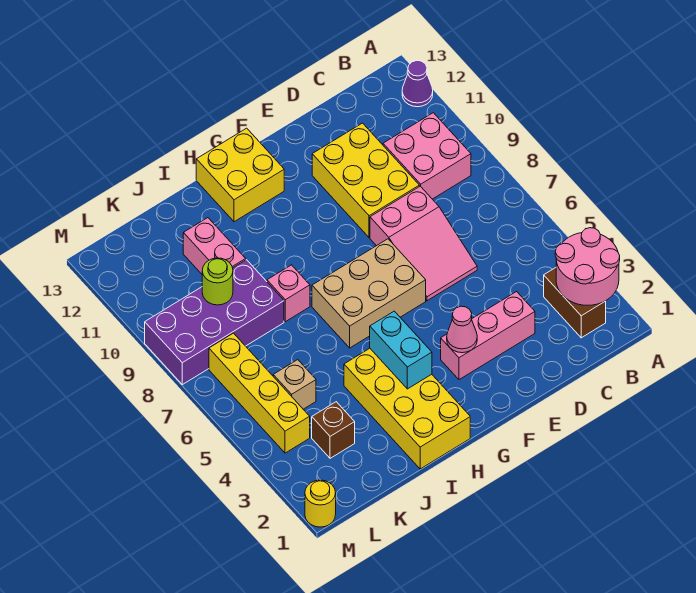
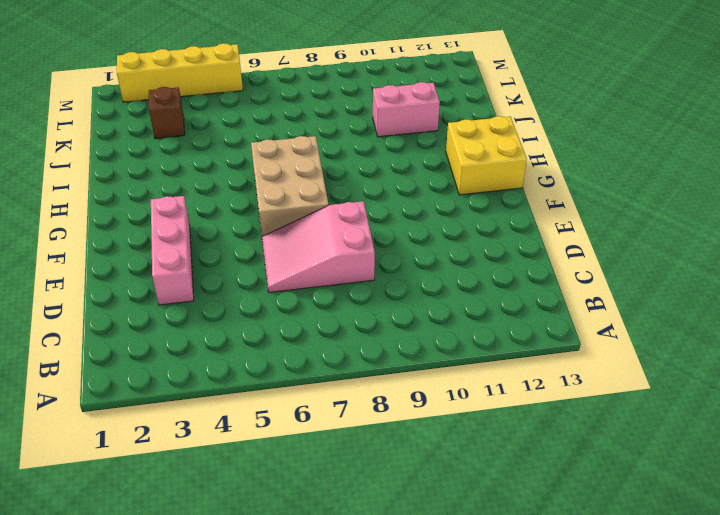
yellow 1x4 brick [117,43,243,102] -> yellow 1x4 brick moved to [209,333,310,453]
none -> purple 1x1 cone [402,61,433,107]
none -> brown 1x2 brick [544,268,606,338]
none -> pink 2x2 brick [383,113,471,199]

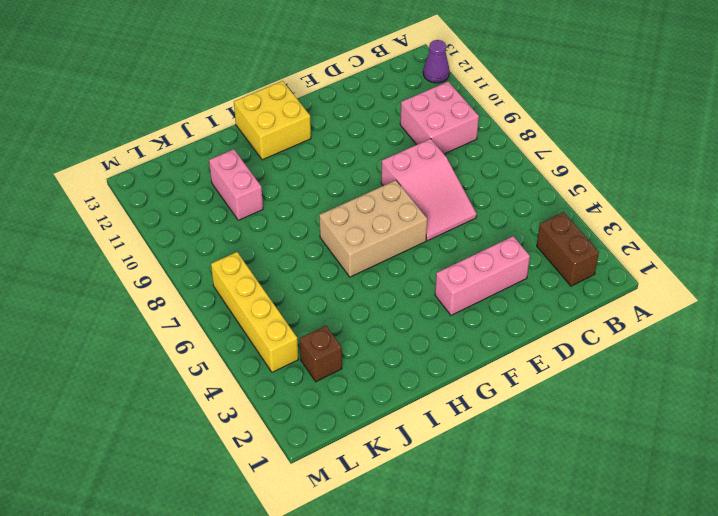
none -> yellow 2x3 brick [312,123,419,238]
none -> yellow 2x4 brick [344,348,470,469]
none -> pink 1x1 brick [267,265,310,322]

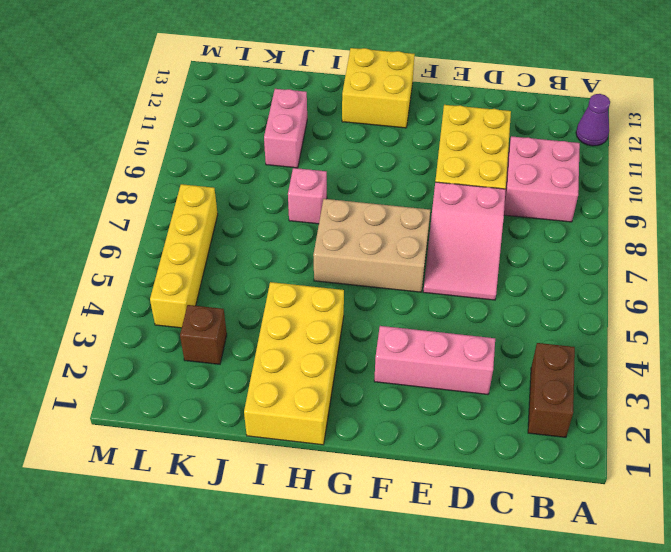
none -> purple 2x4 brick [145,260,284,385]
none -> tan 1x1 brick [273,360,316,409]
none -> yellow 1x1 round brick [305,480,336,527]

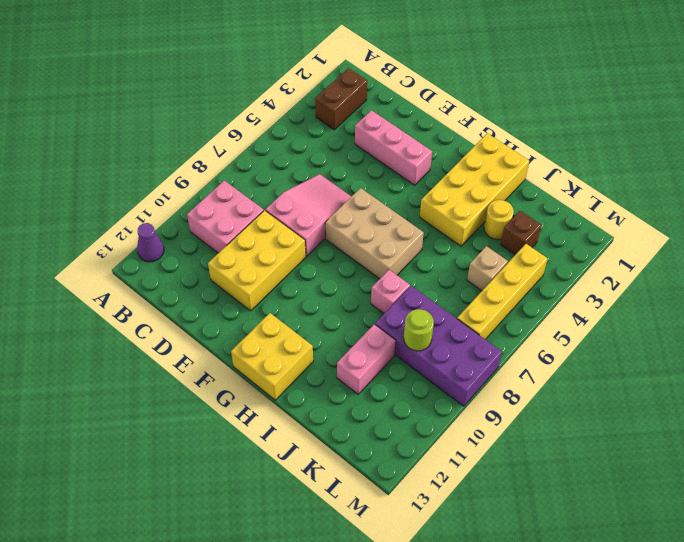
yellow 1x1 round brick [484,200,514,239] -> yellow 1x1 round brick moved to [305,480,336,527]
none -> pink 2x2 round brick [555,228,620,305]
none -> pink 1x1 cone [447,306,477,353]
none -> cyan 1x2 brick [370,311,432,389]

